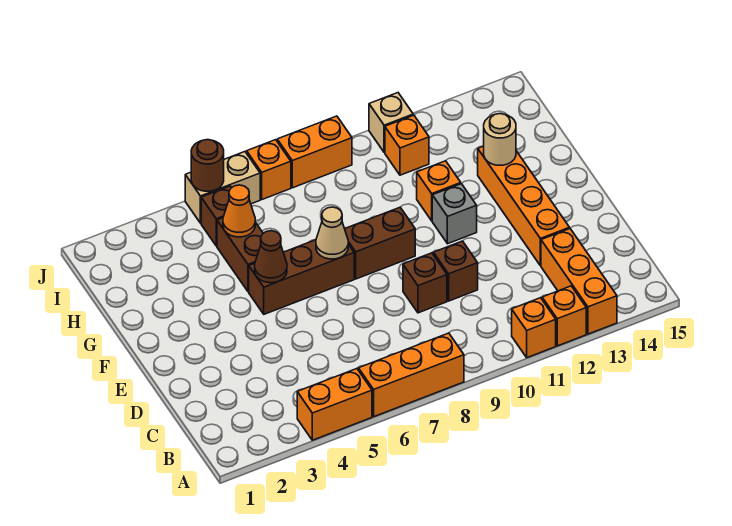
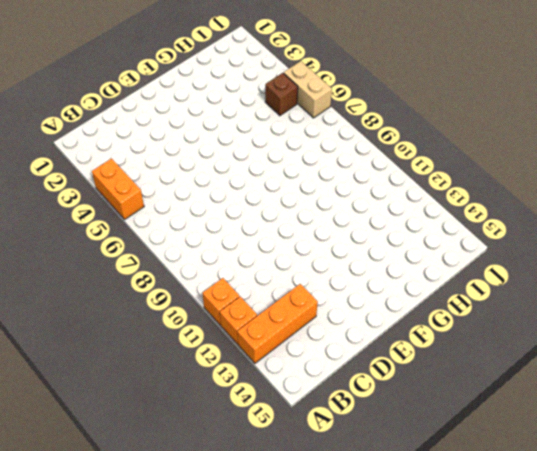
none -> orange 1x3 brick [359,333,464,417]
none -> brown 1x1 brick [403,253,447,313]
none -> brown 1x1 brick [433,241,478,301]

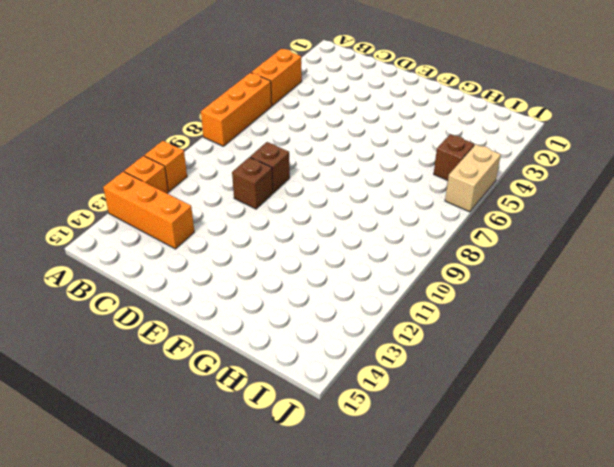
none -> orange 1x4 brick [478,146,570,266]
none -> brown 1x3 brick [249,240,354,314]
none -> brown 1x2 brick [345,208,415,279]

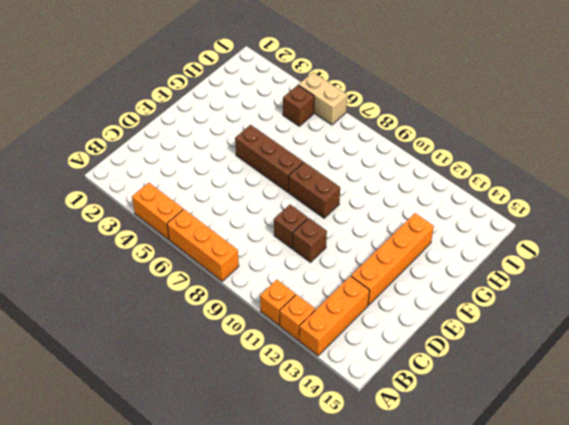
none -> grey 1x1 brick [432,184,477,244]
none -> brown 1x2 brick [217,218,263,292]
none -> orange 1x1 brick [417,161,461,221]

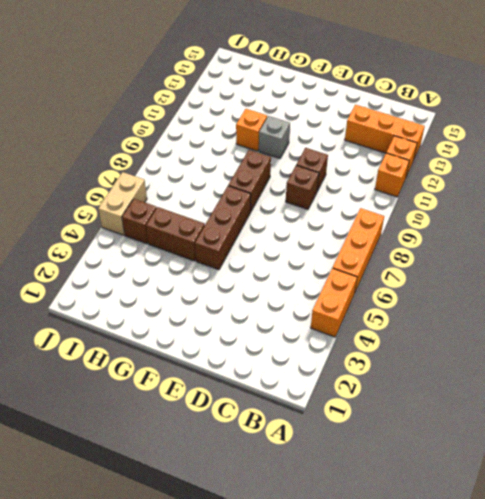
none -> orange 1x4 brick [478,146,570,266]
none -> orange 1x1 brick [385,115,429,175]
none -> orange 1x1 brick [247,140,291,199]

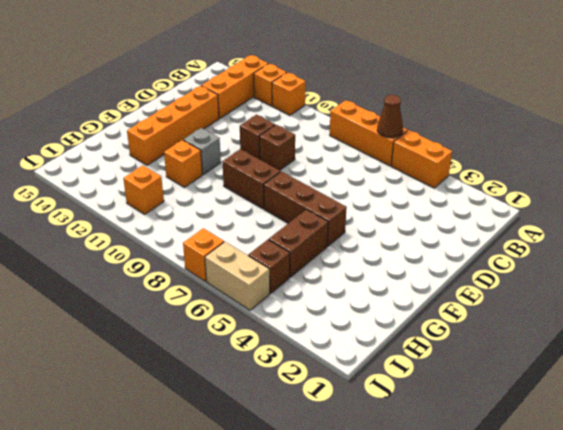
brown 1x1 cone [377,95,403,138] -> brown 1x1 cone moved to [255,231,287,283]
none -> orange 1x2 brick [277,116,352,188]
none -> tan 1x1 brick [369,93,413,152]
none -> tan 1x1 cone [316,207,348,259]

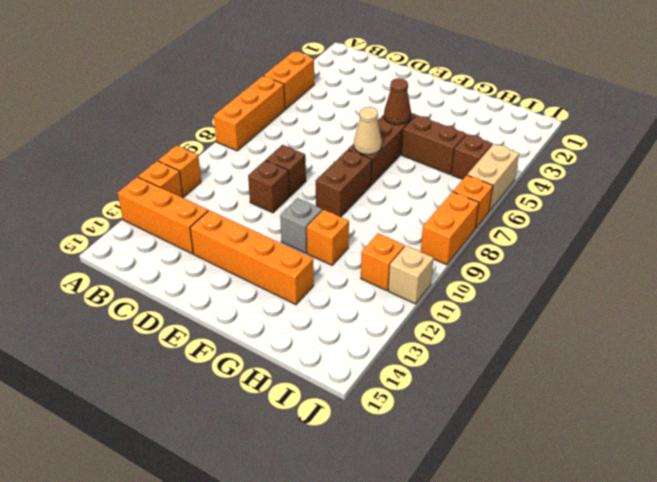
none -> tan 1x1 round brick [484,114,516,165]
none -> orange 1x1 cone [223,185,255,237]
none -> brown 1x1 round brick [191,140,224,191]

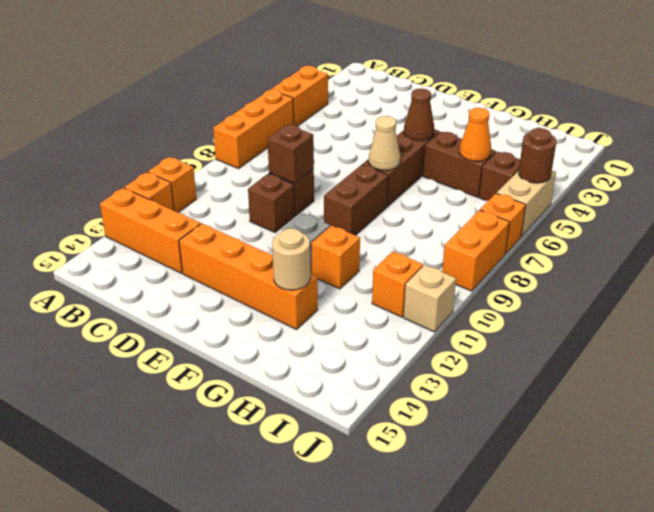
brown 1x1 brick [268,124,314,183] -> none

